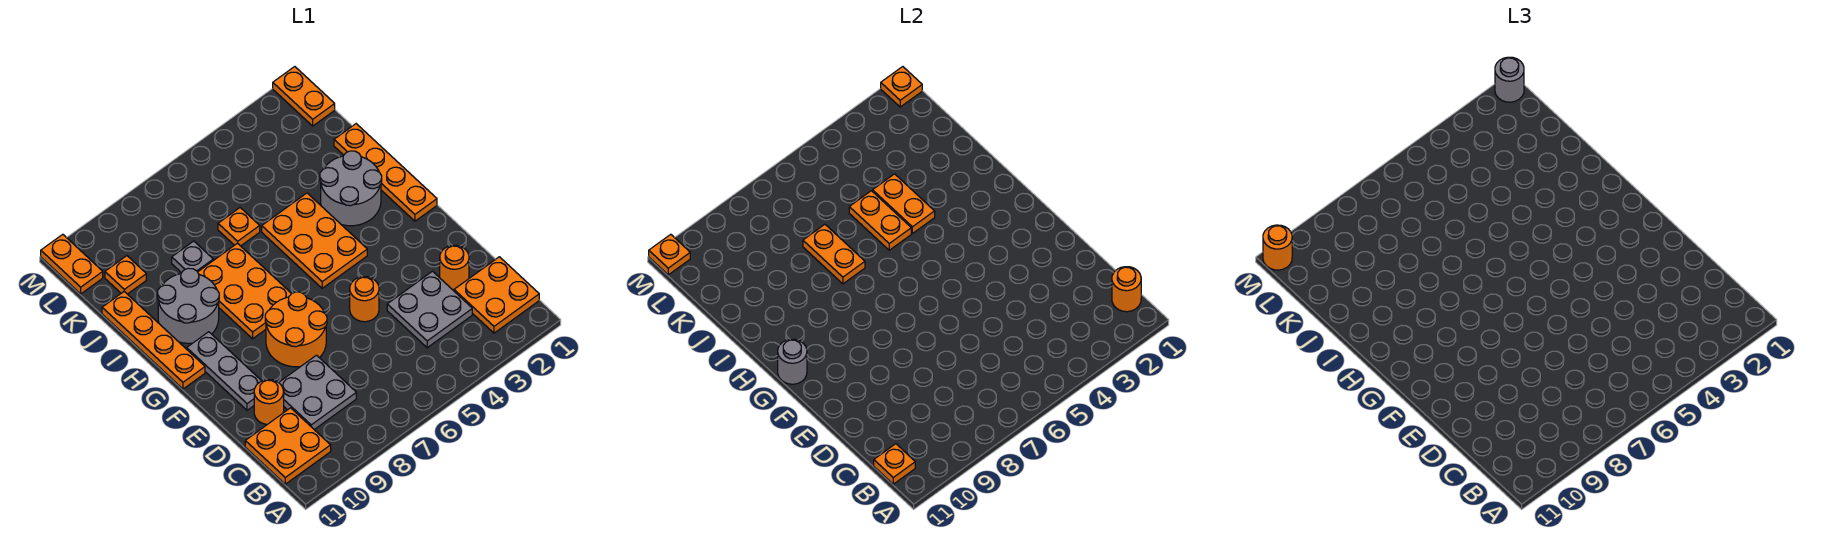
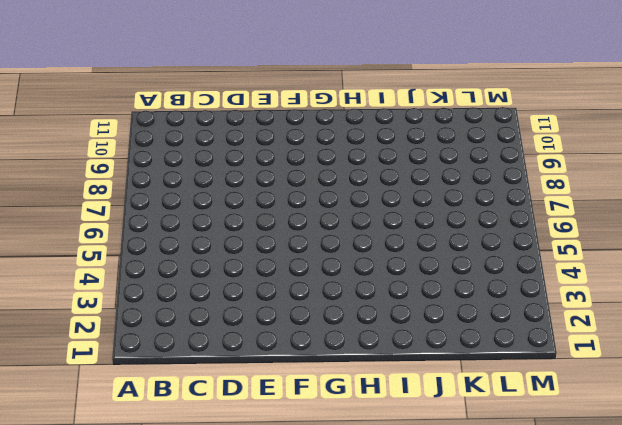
none -> orange 2x2 plate [454,257,539,333]
none -> orange 2x2 plate [245,408,331,484]
none -> grey 2x2 plate [387,271,472,348]
none -> grey 2x2 plate [279,355,356,430]

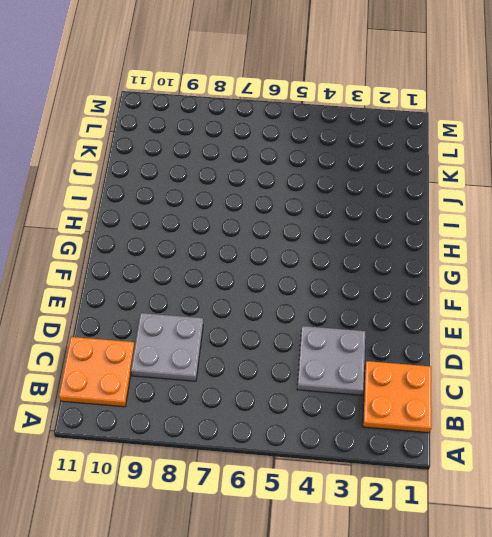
none -> orange 1x1 round brick [440,245,469,290]
none -> orange 1x1 round brick [254,380,284,424]
none -> orange 1x1 round brick [350,277,379,322]
none -> orange 2x2 round brick [265,292,327,367]

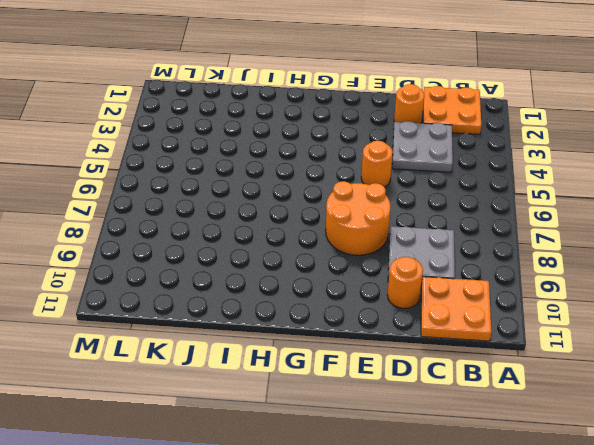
none -> grey 1x3 plate [187,332,261,410]
none -> orange 1x4 plate [334,124,437,221]
none -> orange 2x3 plate [262,193,367,288]
none -> orange 2x3 plate [198,243,292,339]

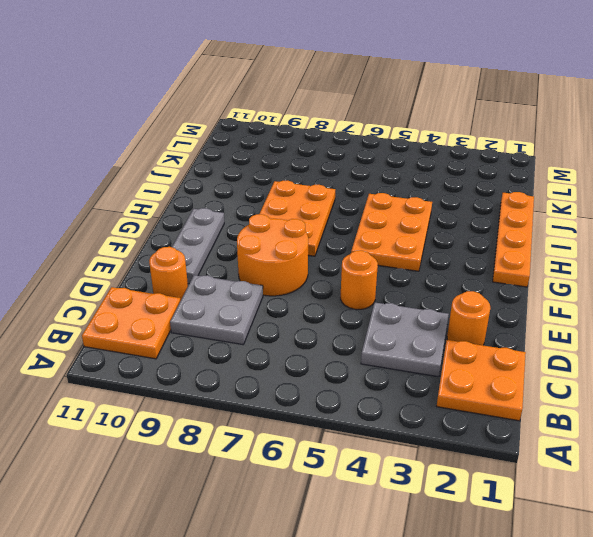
none -> orange 1x4 plate [102,292,205,389]
none -> grey 2x2 round brick [320,151,382,226]
none -> grey 2x2 round brick [157,268,219,343]
none -> orange 1x1 plate [218,208,260,246]

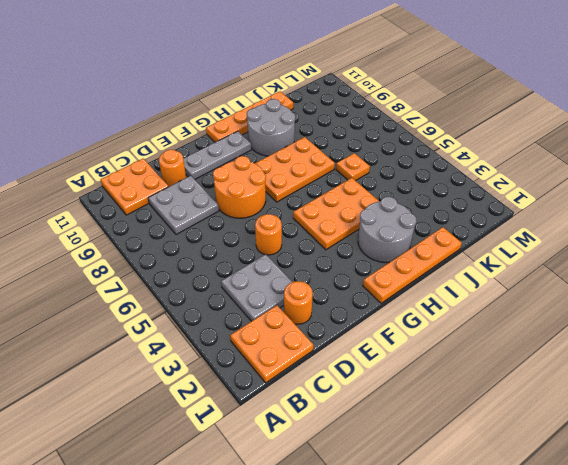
none -> grey 1x1 plate [172,241,213,273]
none -> orange 1x1 plate [105,256,146,294]
none -> orange 1x2 plate [273,67,335,126]
none -> orange 1x2 plate [41,234,103,294]

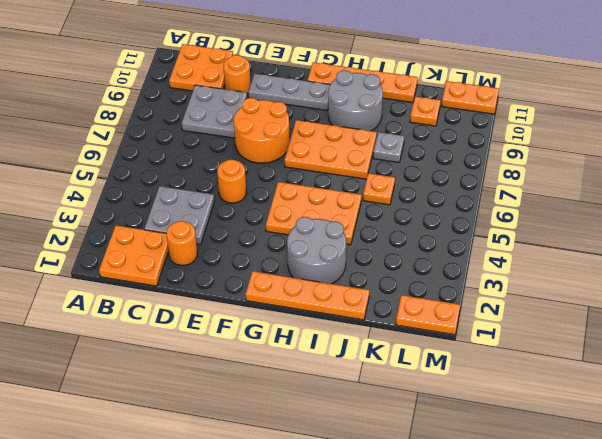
none -> orange 1x1 round brick [1112,267,1141,312]
none -> orange 1x1 plate [874,444,915,484]
none -> grey 1x1 round brick [778,339,807,384]
none -> orange 1x2 plate [873,174,935,233]

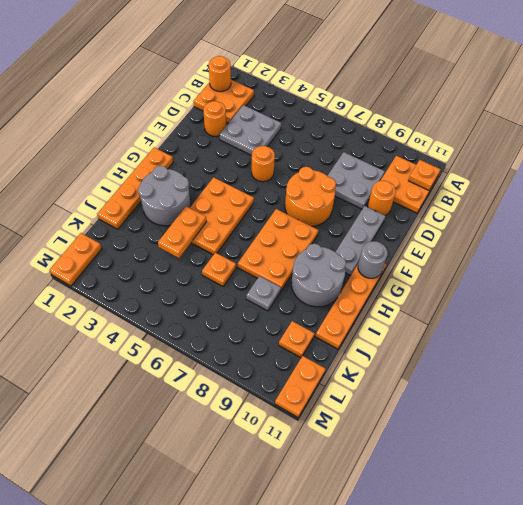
none -> orange 1x2 plate [849,191,911,250]
none -> orange 1x2 plate [803,225,865,284]
none -> orange 1x1 plate [881,67,922,107]
none -> orange 1x1 plate [649,234,690,275]

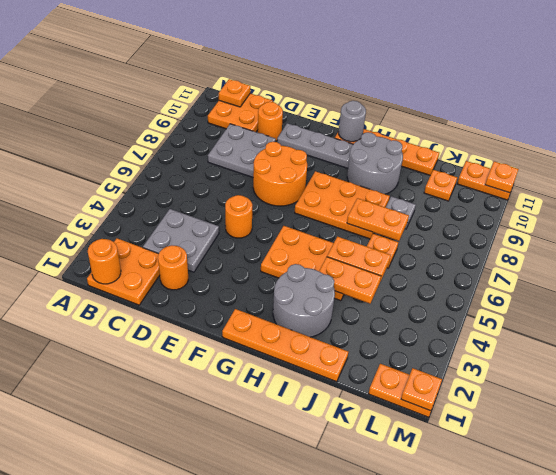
none -> grey 1x1 round brick [1495,57,1524,102]
none -> orange 1x1 round brick [1263,225,1292,270]

